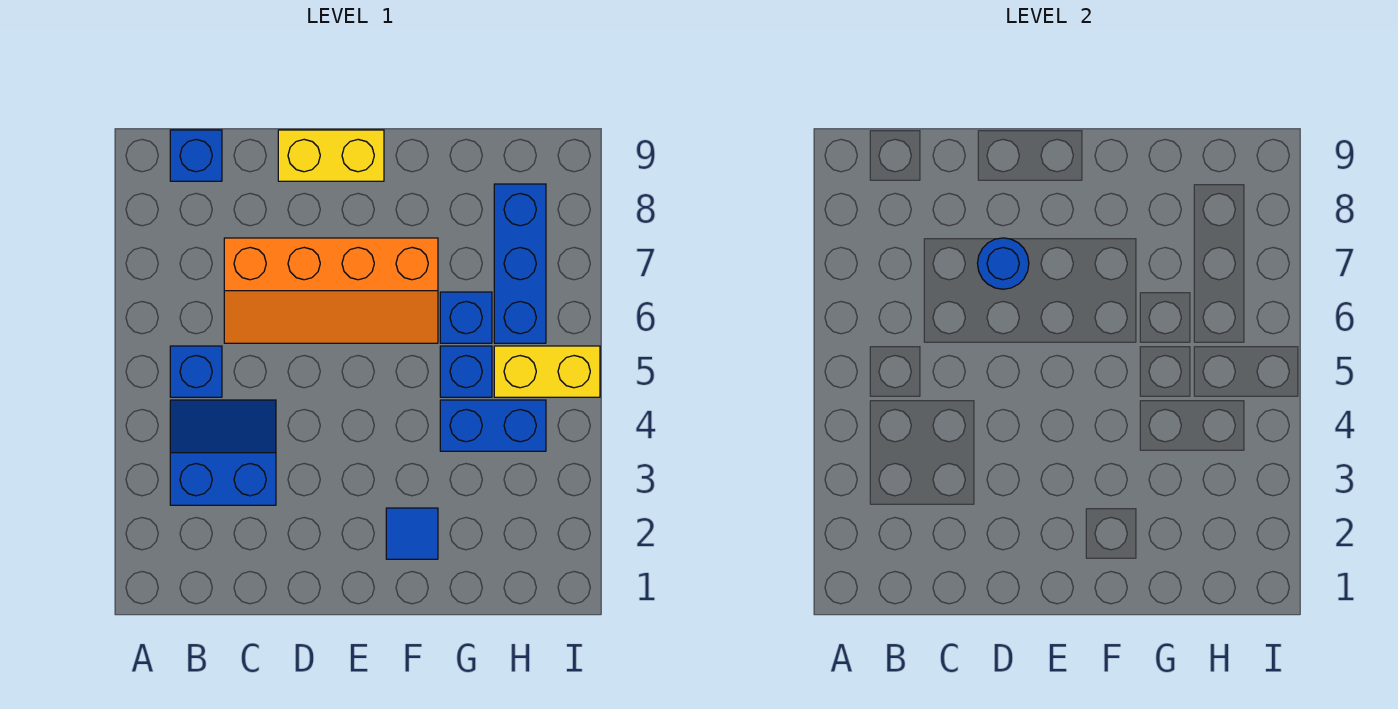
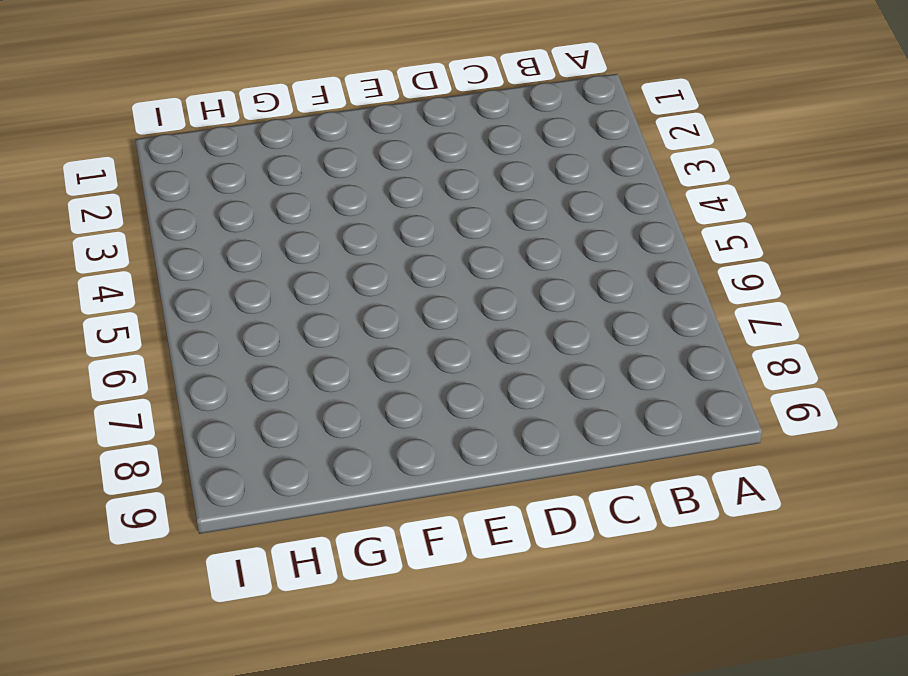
none -> blue 2x2 slope [170,400,276,505]
none -> blue 1x1 brick [170,346,222,397]
none -> blue 1x1 brick [170,130,222,181]

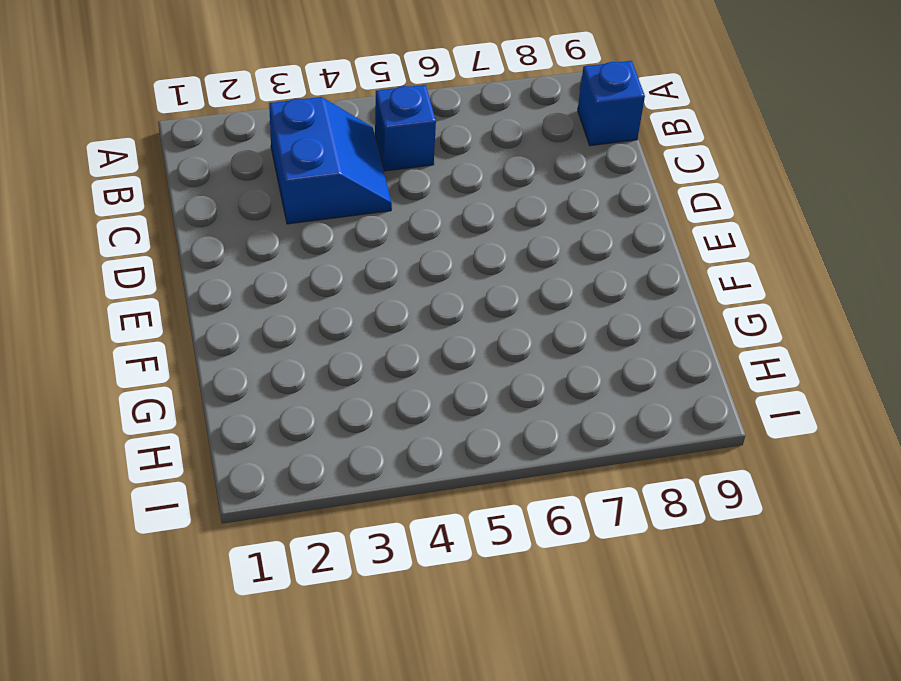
none -> orange 2x4 slope [224,238,438,343]
none -> yellow 1x2 brick [278,130,384,181]
none -> blue 1x1 tile [386,508,438,559]

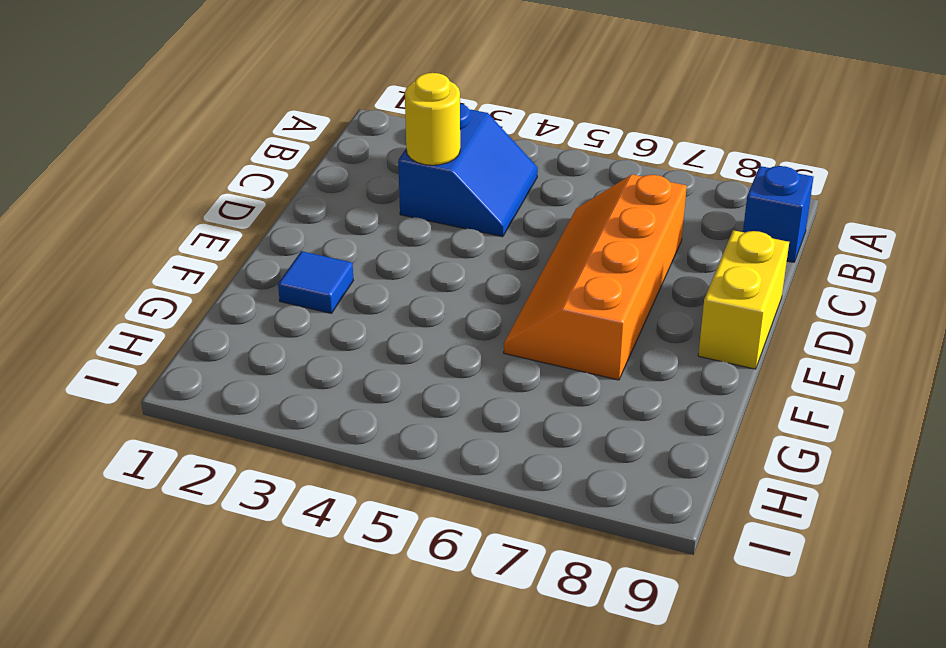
yellow 1x1 round brick [405,73,460,165] -> none
none -> blue 1x1 brick [170,346,222,397]
none -> blue 1x2 brick [440,400,546,451]
none -> blue 1x1 brick [440,346,492,397]

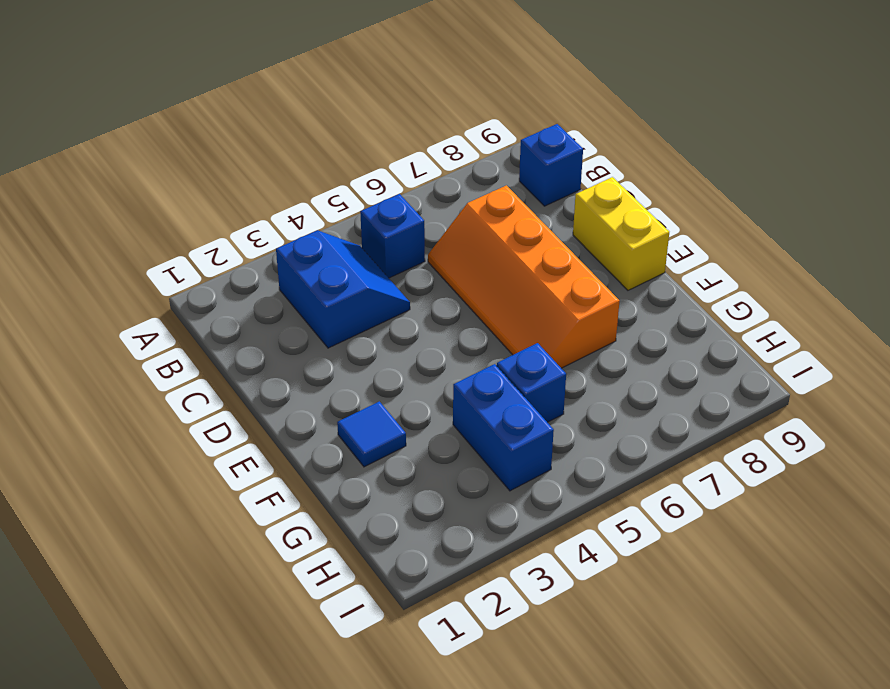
none -> blue 1x1 brick [440,292,492,343]
none -> yellow 1x2 brick [494,346,600,397]
none -> blue 1x3 brick [494,184,546,343]

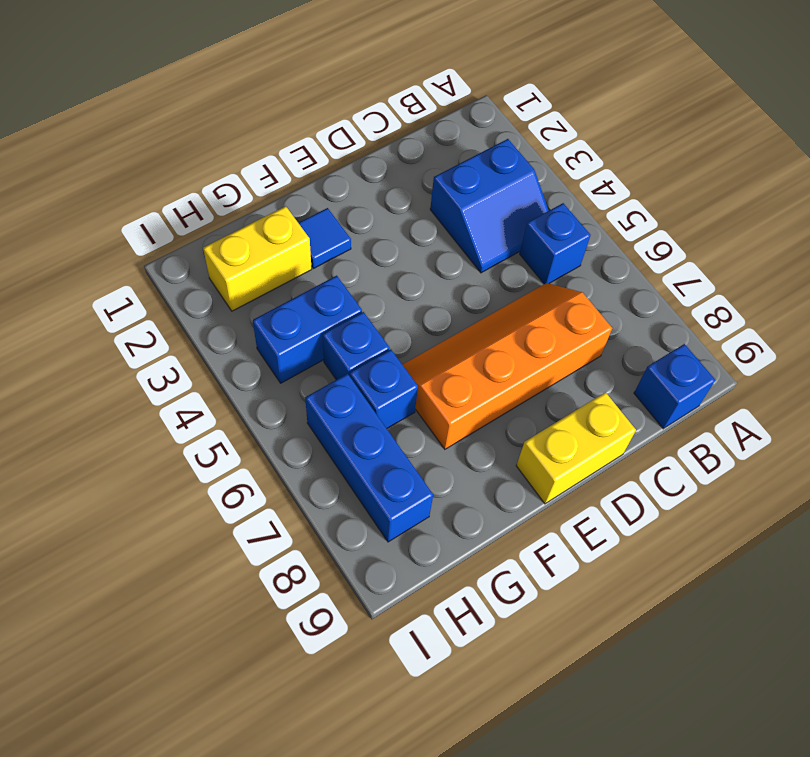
yellow 1x2 brick [203,206,312,311] -> yellow 1x2 brick moved to [494,346,600,397]
none -> blue 1x1 round brick [978,238,1029,289]

